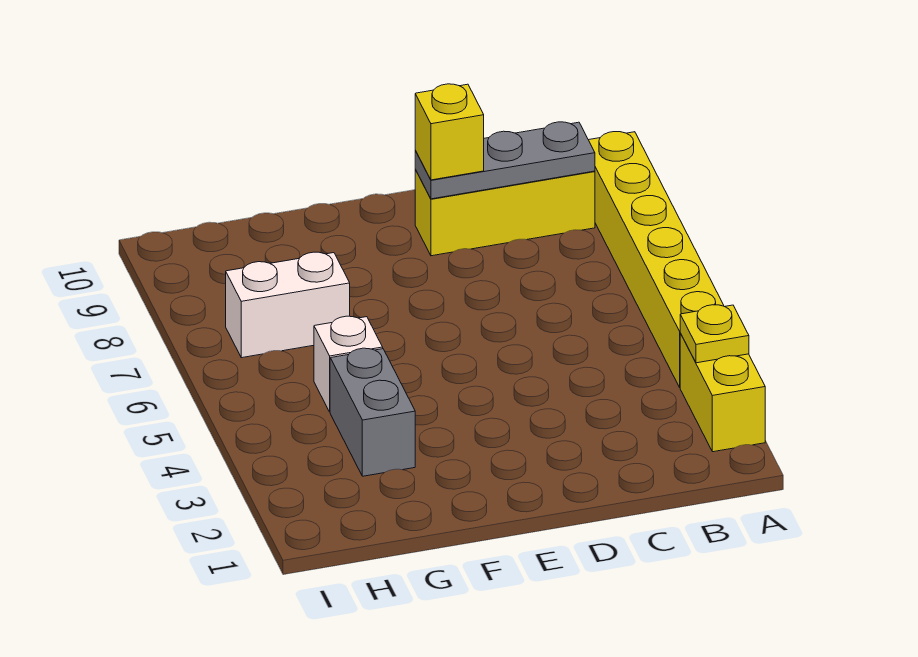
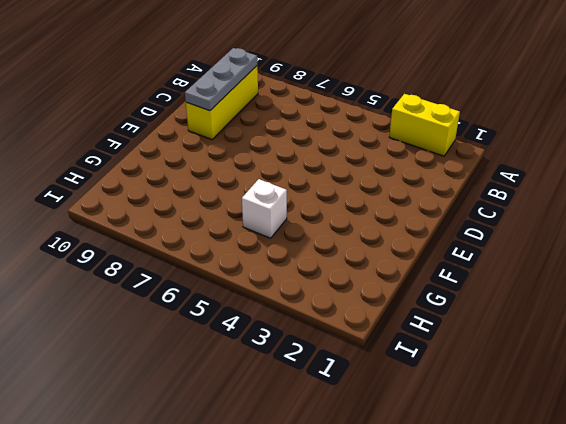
none -> yellow 1x6 brick [589,132,724,387]
none -> grey 1x2 brick [330,348,415,476]

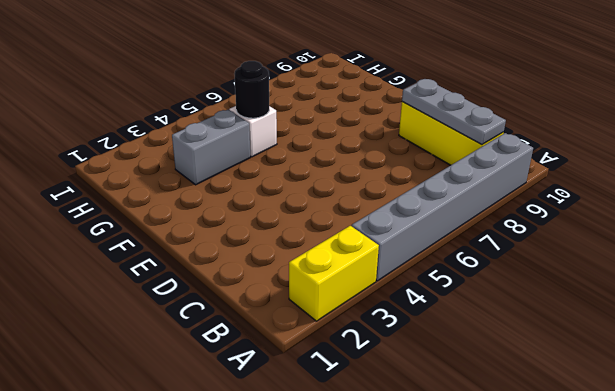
grey 1x6 brick [352,133,533,281] -> yellow 1x6 brick [589,132,724,387]
black 1x1 round brick [234,61,269,118] -> none
none -> white 1x2 brick [226,252,350,358]
none -> yellow 1x1 plate [680,305,749,363]

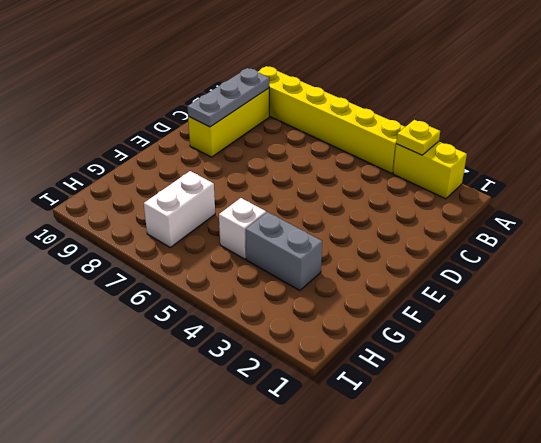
none -> yellow 1x1 brick [415,84,484,180]

